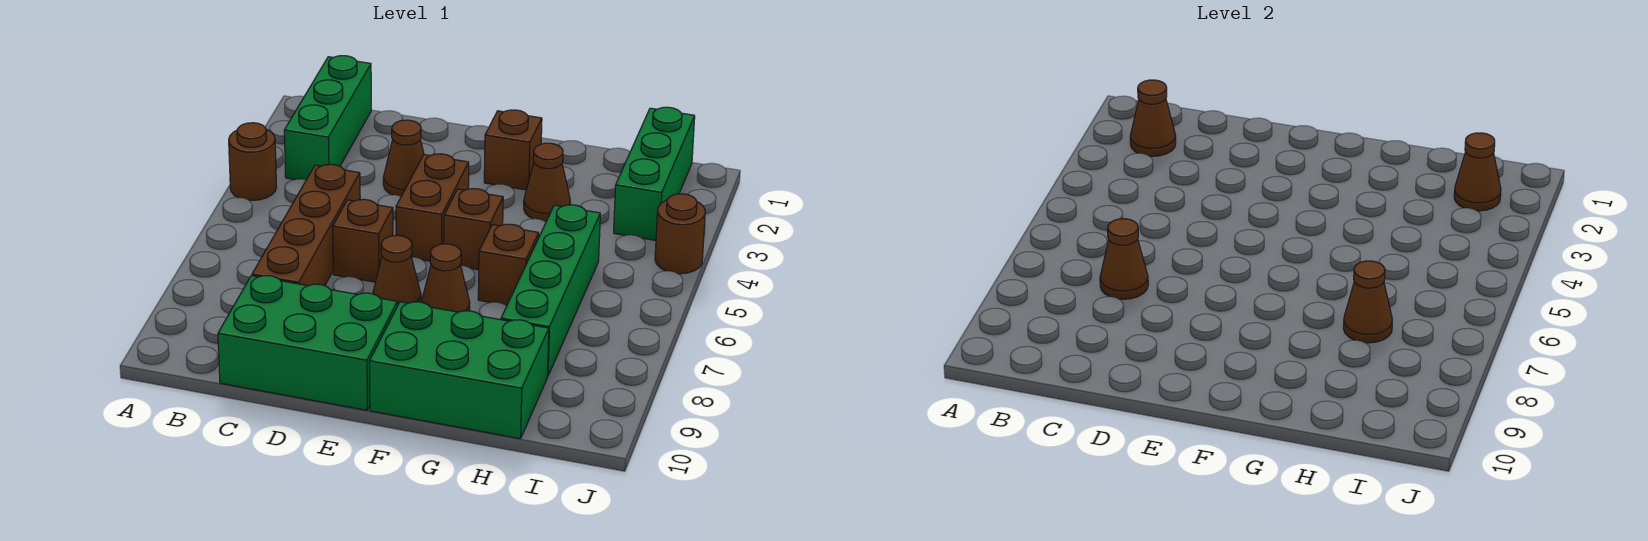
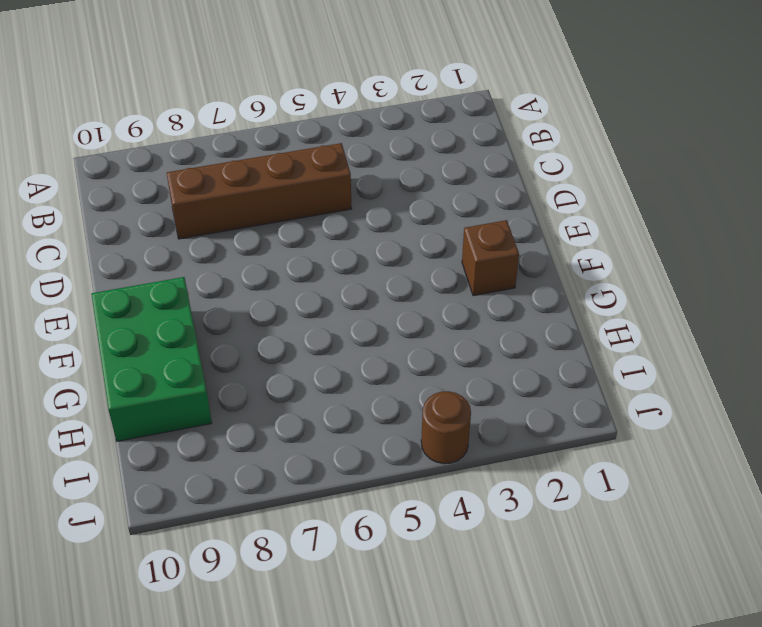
none -> brown 1x1 round brick [229,123,276,200]
none -> green 1x3 brick [284,56,371,180]
none -> green 2x3 brick [218,276,397,410]

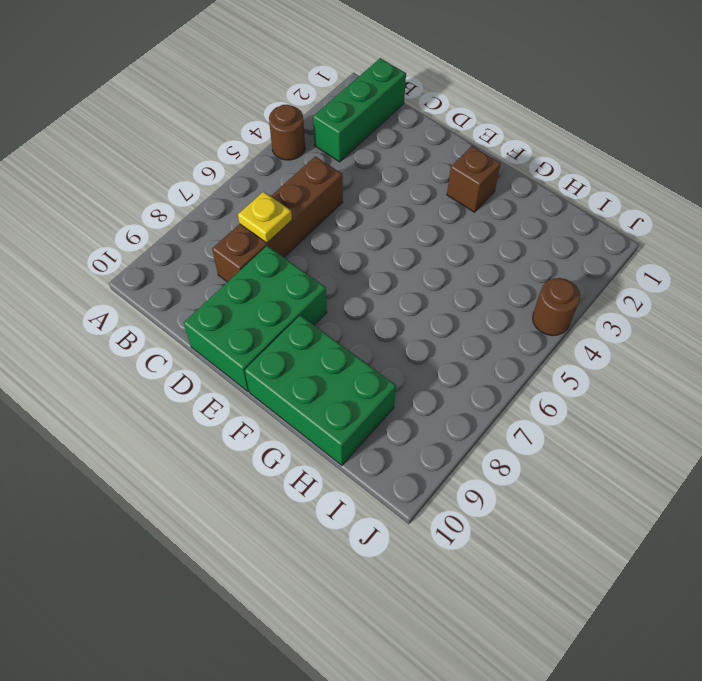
yellow 1x1 plate [238,192,292,243] -> brown 1x1 cone [1100,219,1148,299]
green 2x3 brick [184,246,327,391] -> green 2x3 brick turned to [218,276,397,410]
none -> brown 1x1 cone [383,120,424,196]
none -> brown 1x1 brick [333,199,393,282]
none -> brown 1x2 brick [396,154,469,261]

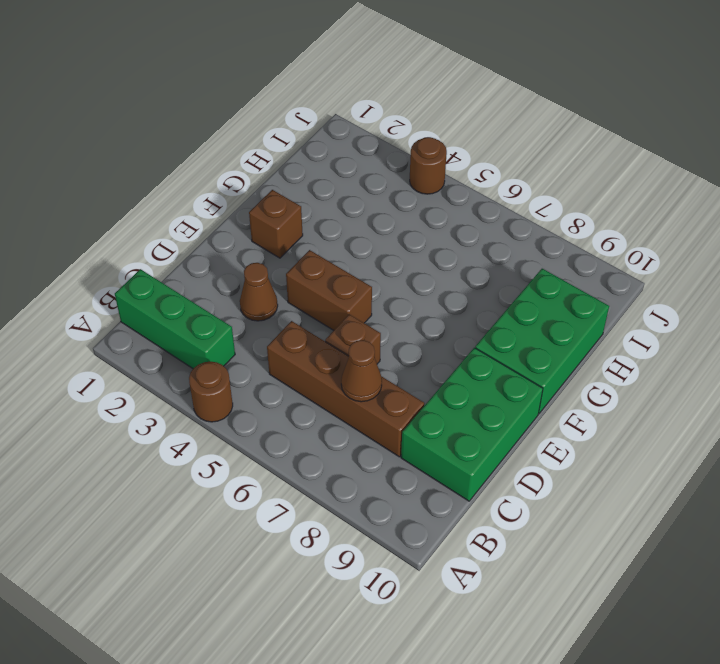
none -> brown 1x1 cone [373,235,421,306]
none -> brown 1x1 brick [444,189,503,270]
none -> brown 1x1 cone [422,244,470,312]

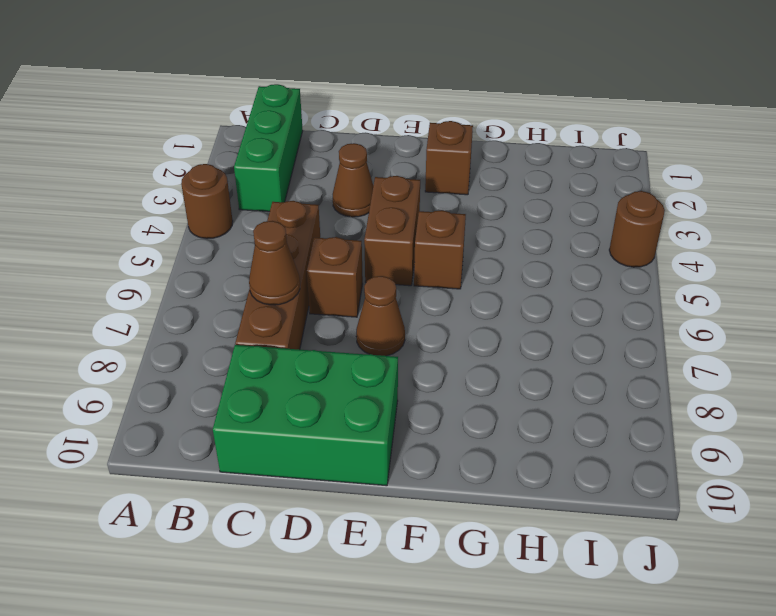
none -> brown 1x1 cone [422,244,470,312]
none -> green 2x3 brick [369,302,549,439]
none -> brown 1x1 cone [524,143,570,221]

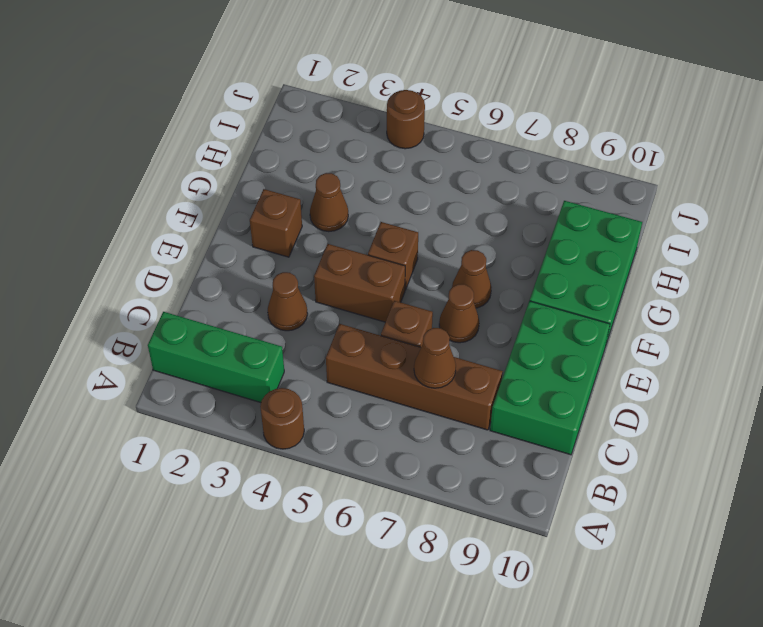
none -> brown 1x1 brick [478,224,539,305]
none -> green 1x4 brick [501,205,600,376]
none -> green 1x3 brick [614,107,695,241]

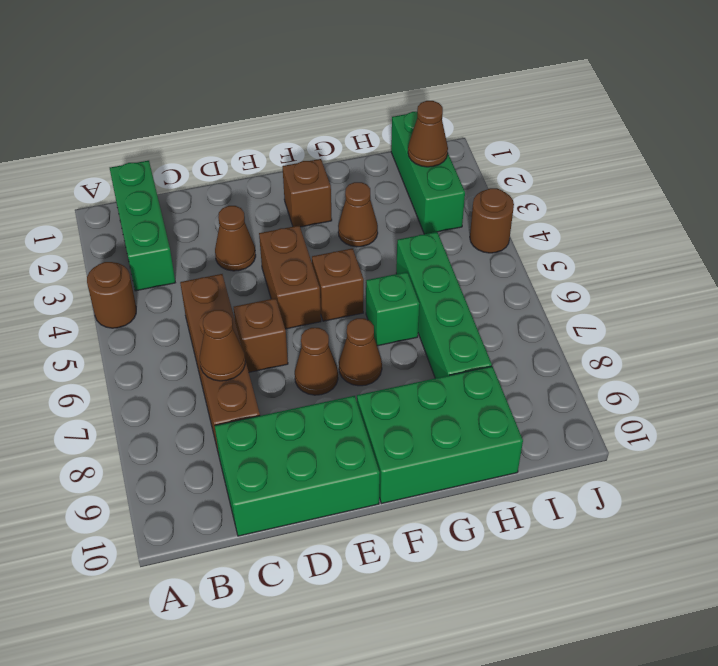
green 1x1 brick [366,272,419,346] -> brown 1x1 brick [478,224,539,305]
none -> brown 1x1 cone [1130,80,1176,156]
none -> brown 1x1 cone [1343,261,1392,343]

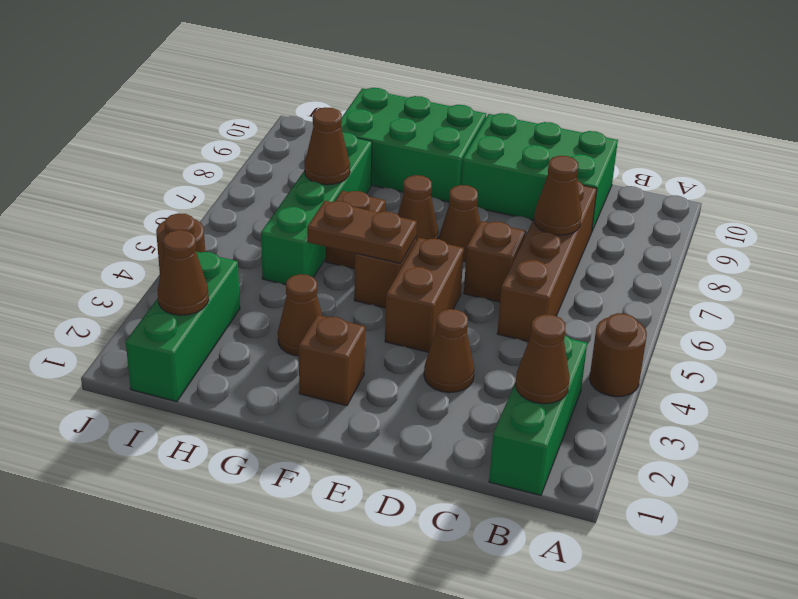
brown 1x2 plate [307,201,417,263] -> none

